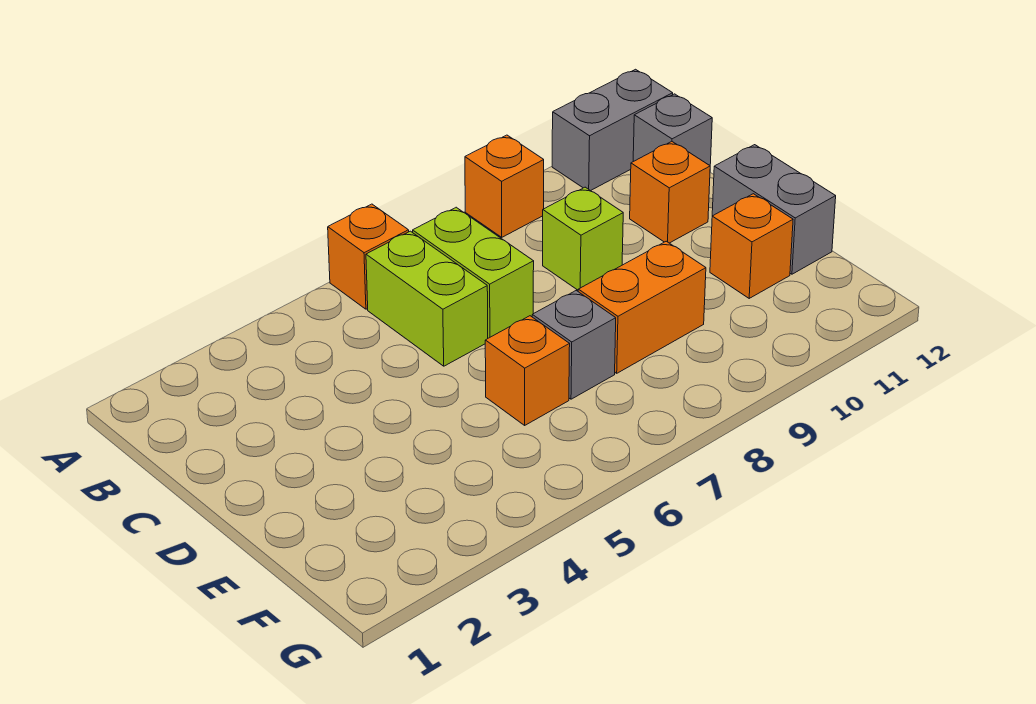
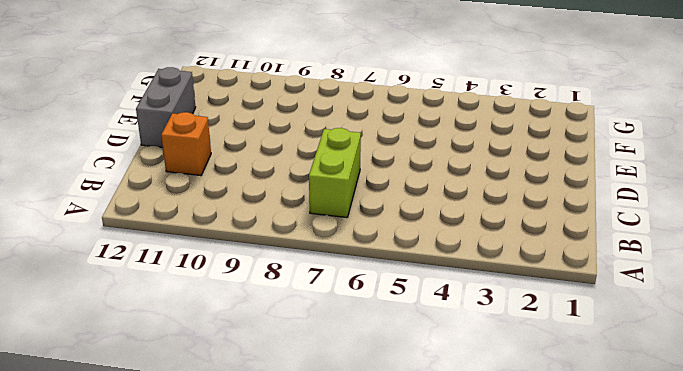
none -> orange 1x1 brick [328,204,409,309]
none -> orange 1x1 brick [465,135,544,237]
none -> grey 1x2 brick [552,69,673,191]

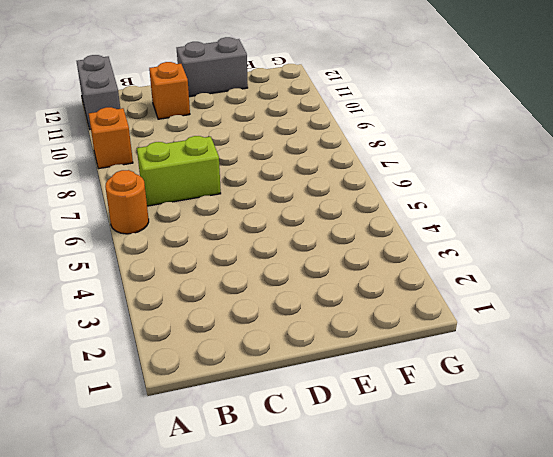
orange 1x1 round brick [105,170,149,234] -> orange 1x1 brick [328,204,409,309]
none -> lime 1x2 brick [366,231,488,366]
none -> grey 1x1 brick [633,94,712,165]
none -> lime 1x1 brick [543,187,623,290]

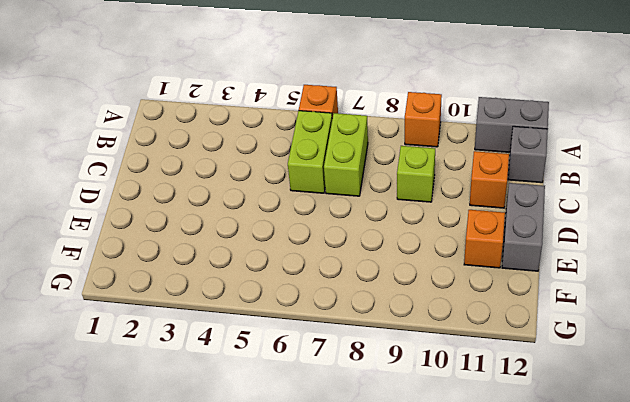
none -> orange 1x1 brick [485,316,570,425]
none -> grey 1x1 brick [532,291,616,399]
none -> orange 1x2 brick [578,241,706,373]

